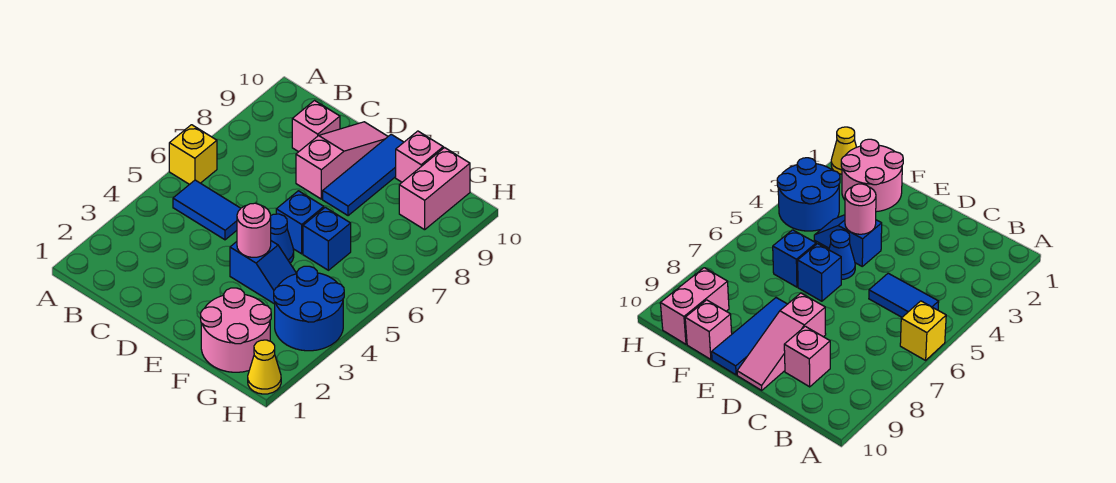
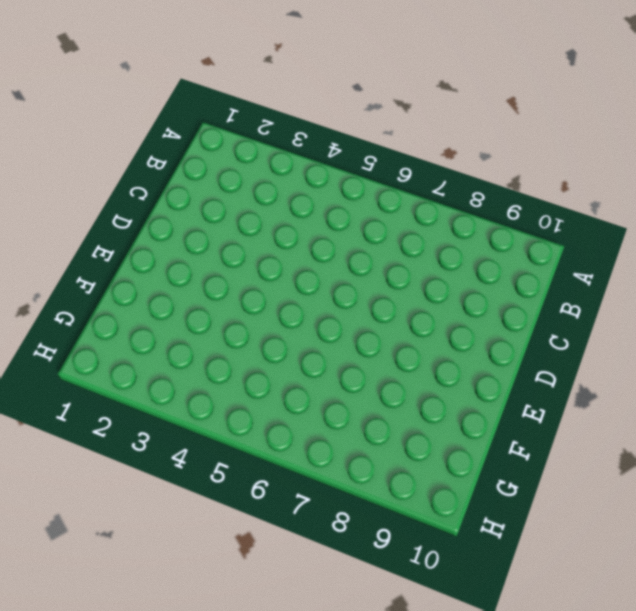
none -> yellow 1x1 brick [169,125,217,185]
none -> blue 1x2 tile [173,180,241,240]
none -> pink 1x1 brick [292,101,340,152]

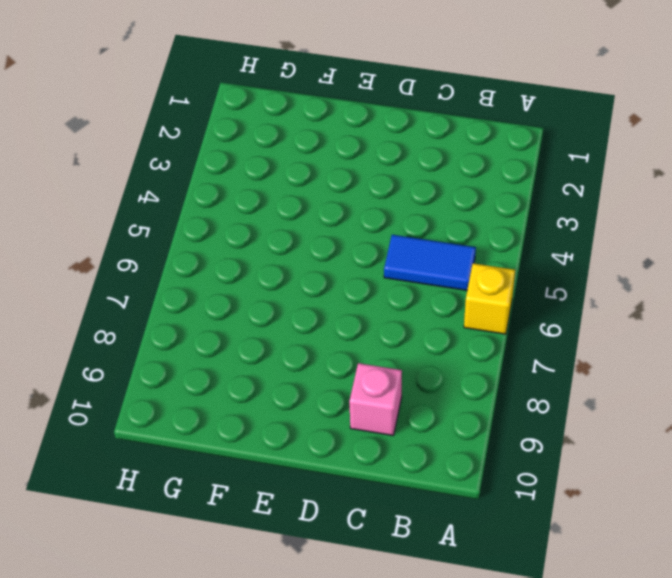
none -> pink 1x3 slope [296,122,388,199]
none -> blue 1x2 slope [230,241,297,304]
none -> blue 1x1 cone [270,214,294,263]

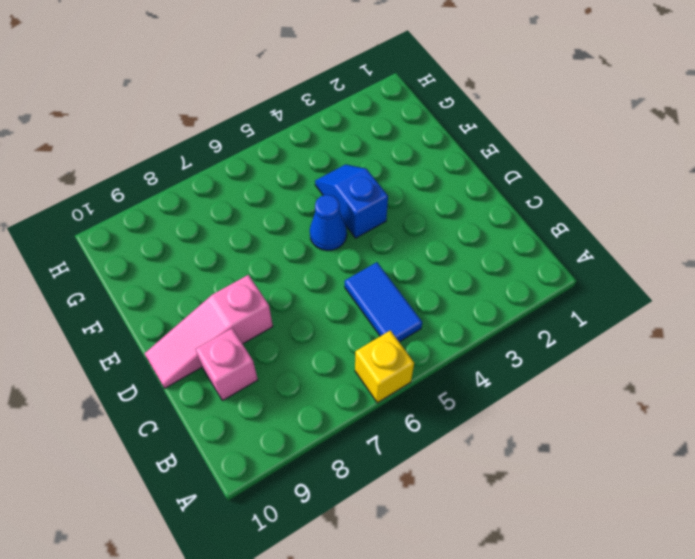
none -> blue 1x1 brick [276,191,324,254]
none -> blue 1x3 tile [323,134,404,216]
none -> pink 2x2 round brick [201,288,271,372]

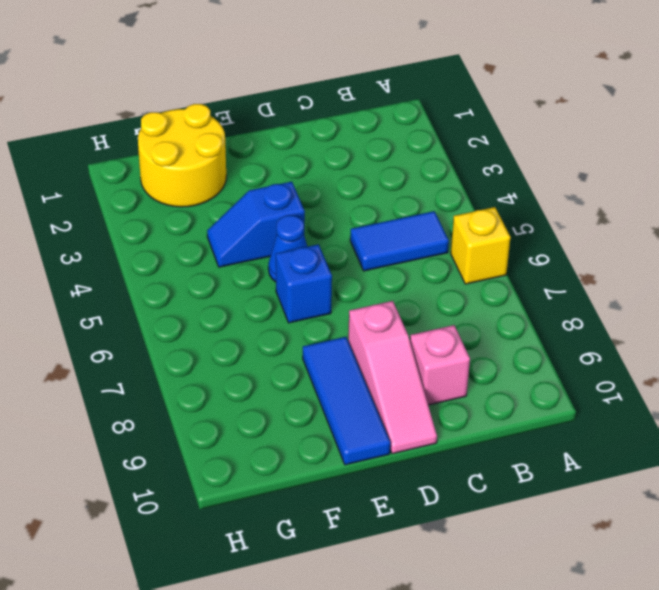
yellow 2x2 round brick [138,104,226,207] -> pink 2x2 round brick [201,288,271,372]
none -> blue 1x1 brick [303,207,351,270]
none -> pink 1x1 brick [396,131,443,182]
none -> blue 2x2 round brick [274,266,344,351]

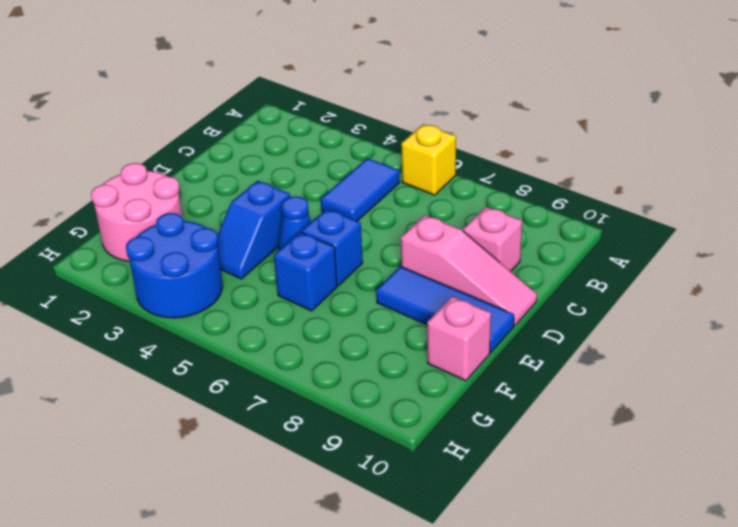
none -> pink 1x2 brick [399,148,470,230]
none -> yellow 1x1 cone [248,340,281,394]
none -> pink 1x1 round brick [237,203,271,257]

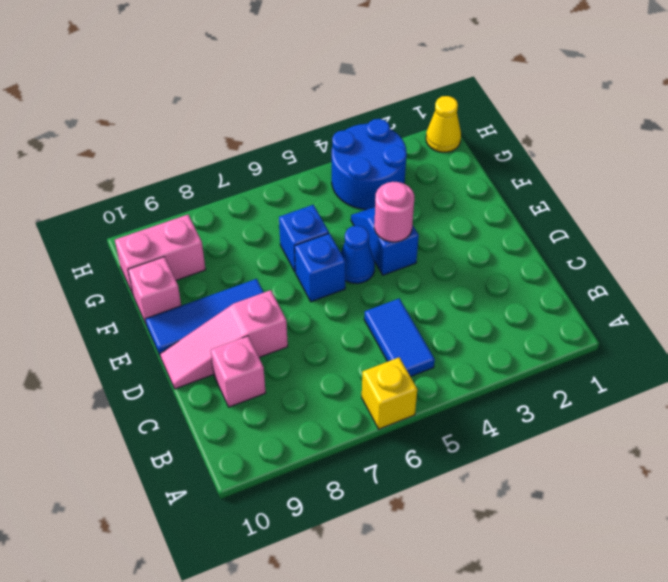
none -> pink 2x2 round brick [201,288,271,372]

